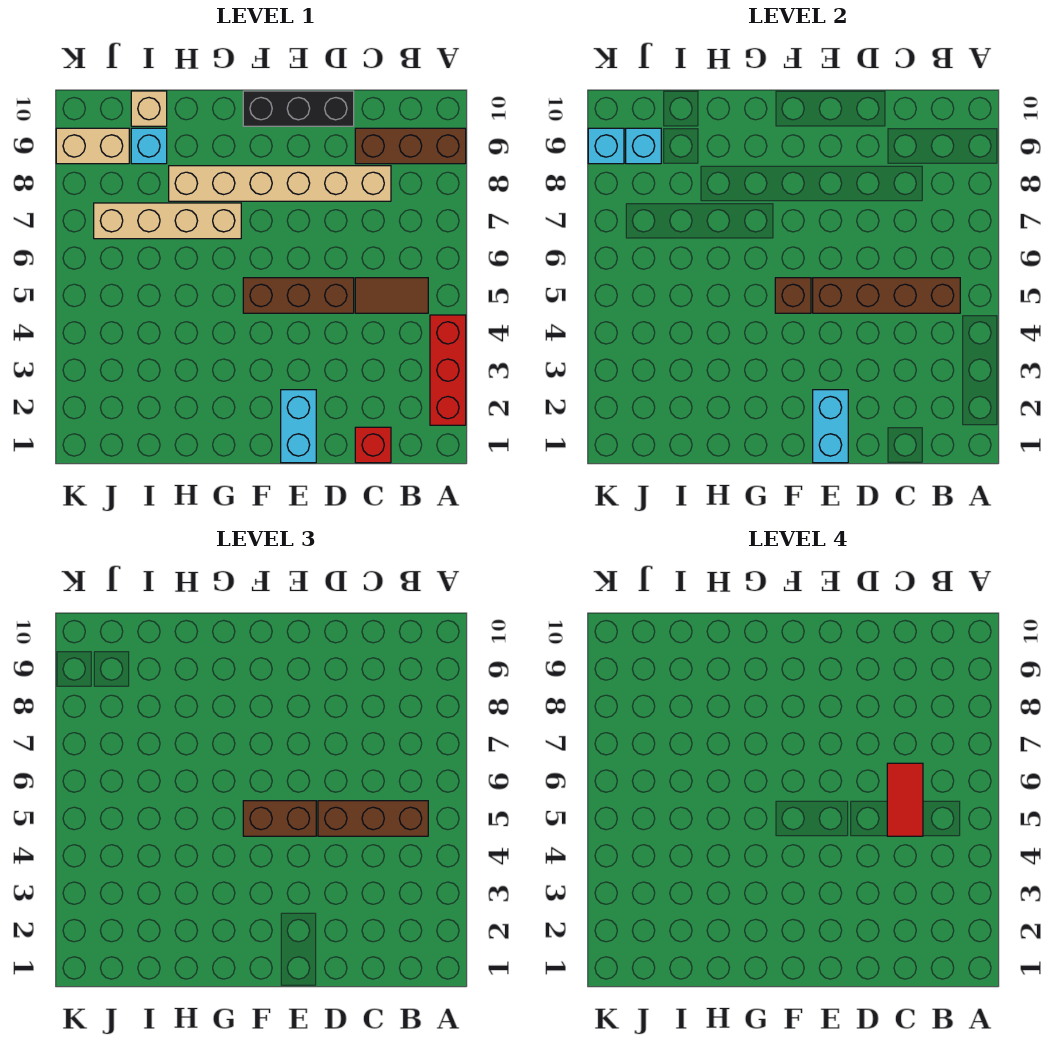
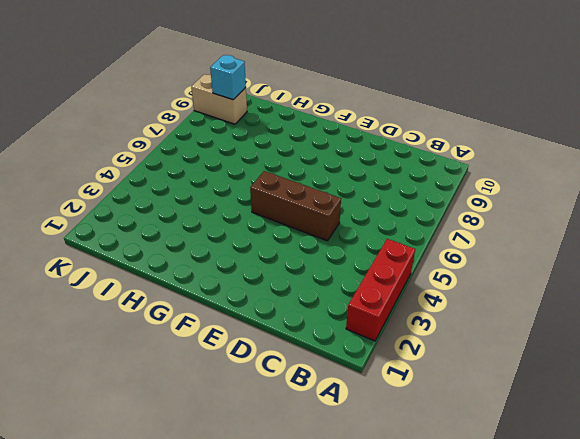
none -> brown 1x3 brick [355,128,466,164]
none -> brown 1x2 tile [355,278,428,313]
none -> red 1x1 brick [355,427,391,463]

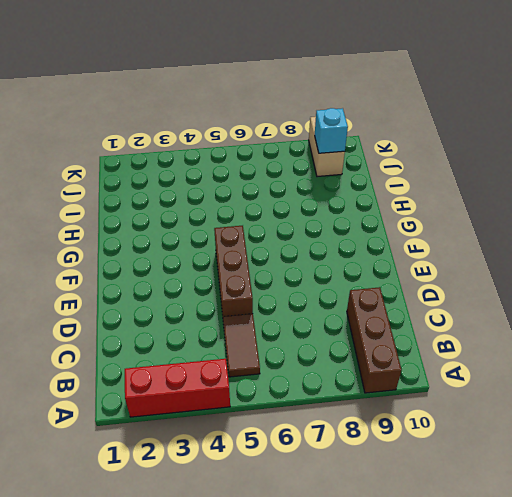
none -> red 1x1 brick [355,427,391,463]
none -> tan 1x6 brick [169,166,391,201]
none -> black 1x3 brick [243,91,354,126]

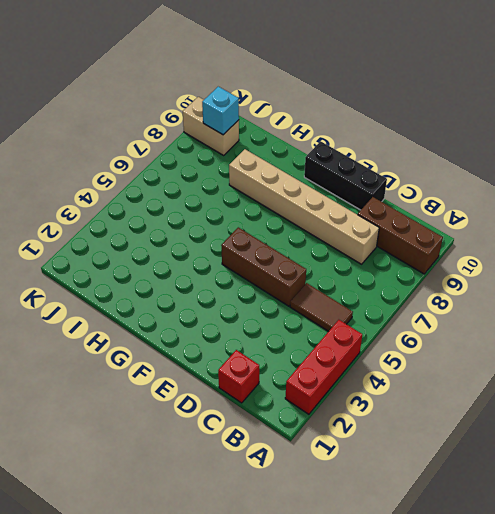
none -> cyan 1x2 brick [281,390,316,463]
none -> tan 1x4 brick [94,203,241,239]
none -> cyan 1x1 brick [131,128,167,164]

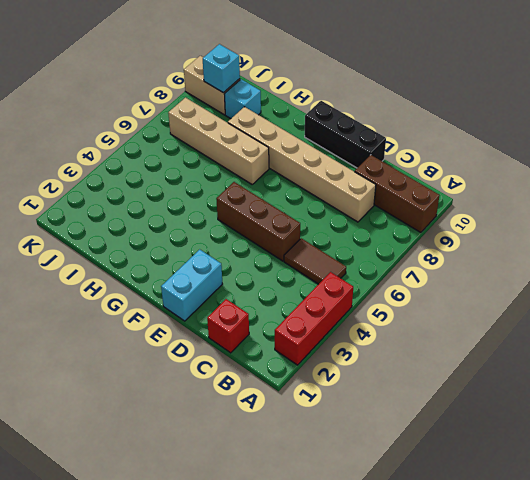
none -> tan 1x1 brick [131,91,167,126]
none -> brown 1x4 brick [813,278,960,313]
none -> cyan 1x2 brick [813,390,848,463]

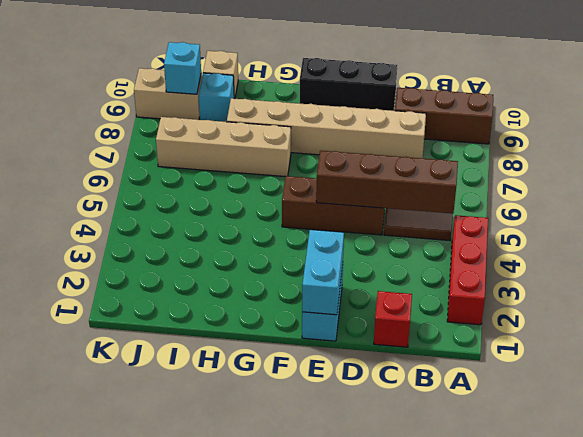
none -> brown 1x1 brick [775,278,811,313]
none -> cyan 1x1 brick [588,128,624,164]
none -> brown 1x3 brick [318,801,428,836]

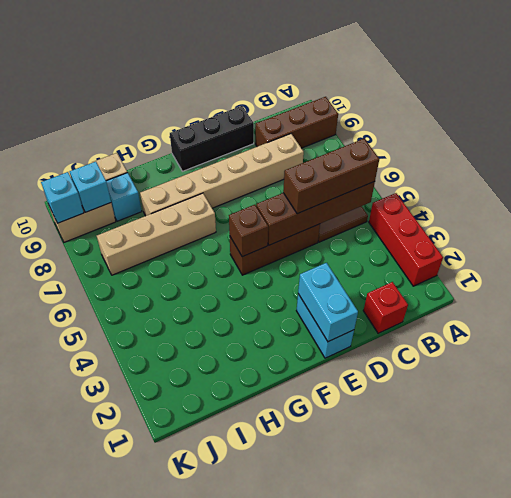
none -> brown 1x2 brick [243,801,316,836]
none -> red 1x2 tile [887,763,923,836]

